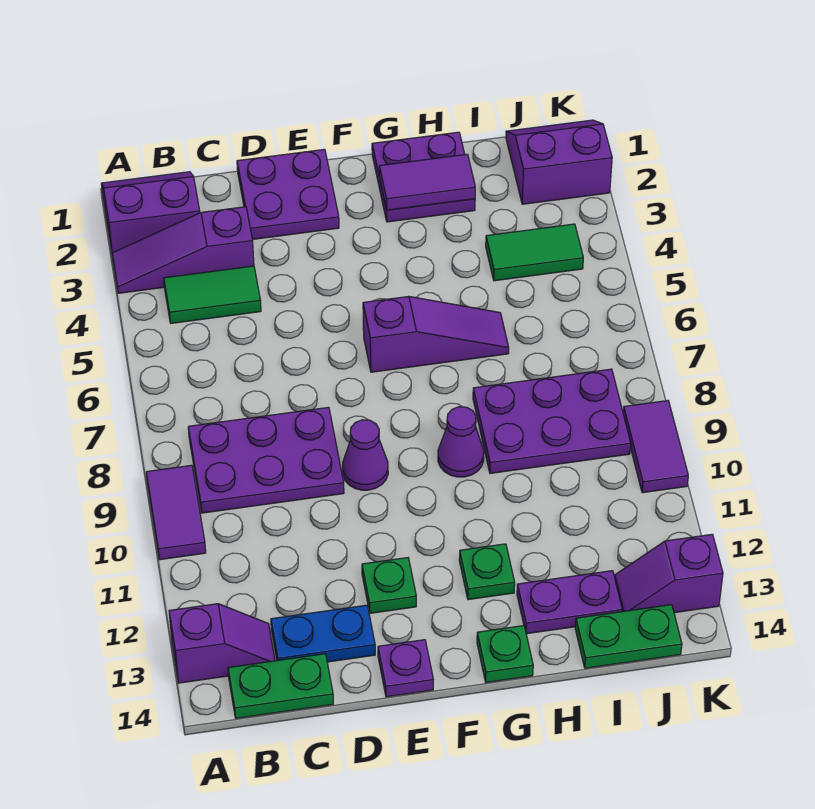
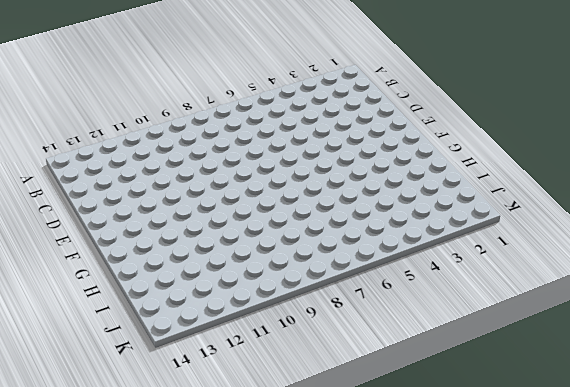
none -> purple 2x2 slope [101,172,200,253]
none -> purple 1x3 slope [112,207,254,293]
none -> purple 1x2 tile [146,465,206,560]

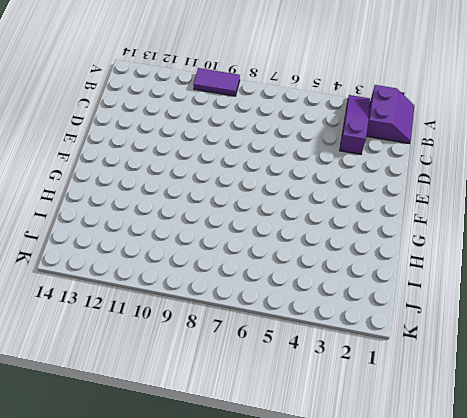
none -> purple 1x2 slope [169,604,275,683]
none -> green 1x2 tile [164,266,261,323]
none -> purple 2x3 plate [188,407,344,513]

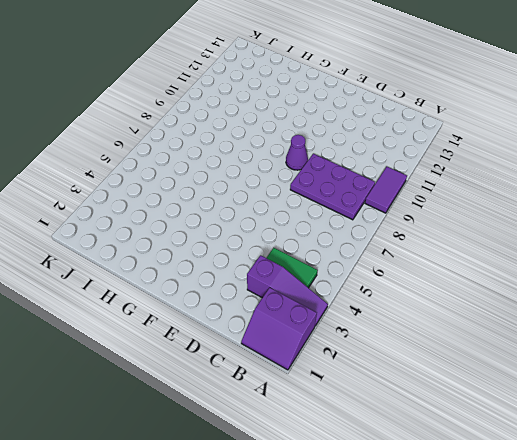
none -> purple 1x2 slope [169,604,275,683]
none -> green 1x2 plate [228,654,333,718]
none -> blue 1x2 plate [271,605,375,662]

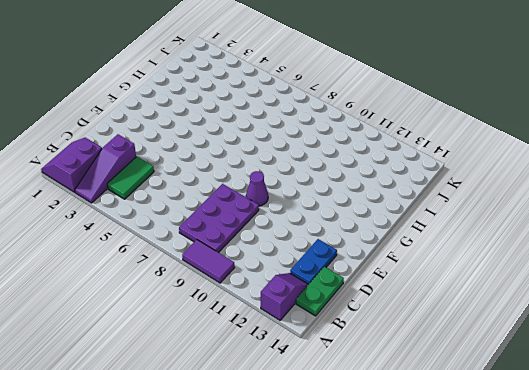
none -> purple 2x2 plate [237,149,339,240]
none -> green 1x1 plate [362,558,416,613]
none -> purple 1x1 plate [378,640,433,697]

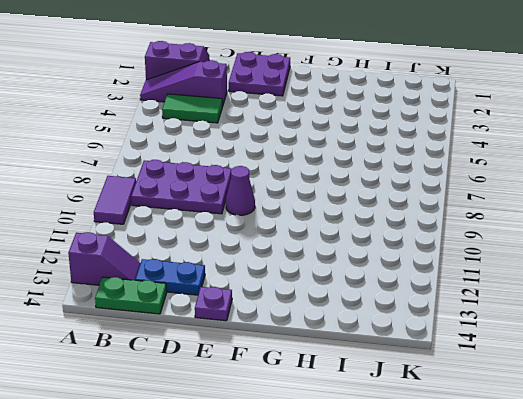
none -> green 1x1 plate [362,558,416,613]
none -> purple 1x3 slope [363,296,509,372]
none -> purple 2x2 plate [372,132,475,222]

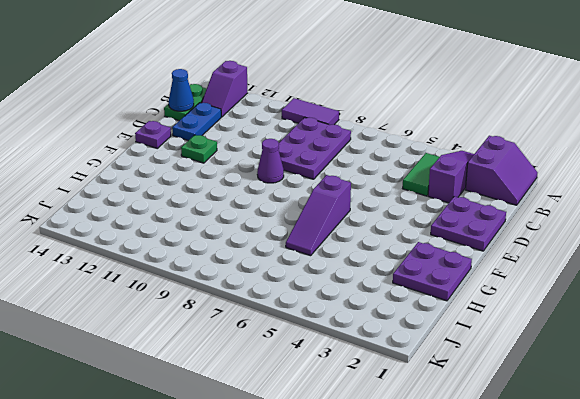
blue 1x1 cone [169,69,194,111] -> none
none -> purple 1x1 cone [438,407,484,477]
none -> green 1x1 plate [459,544,515,600]
none -> green 1x1 plate [477,626,533,683]

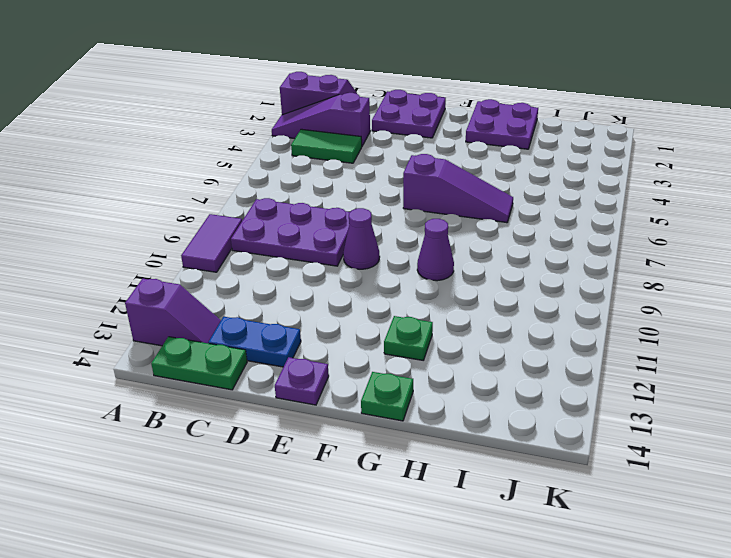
none -> green 1x1 plate [362,558,416,613]
none -> purple 2x3 plate [473,369,631,473]
none -> purple 1x2 plate [517,571,622,634]

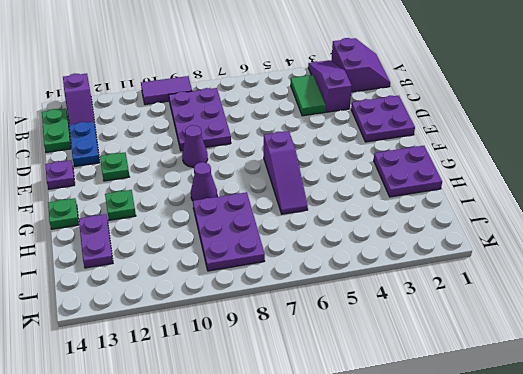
none -> green 1x2 tile [486,224,583,281]
none -> green 1x2 plate [575,605,682,668]
none -> purple 2x2 slope [506,120,612,204]

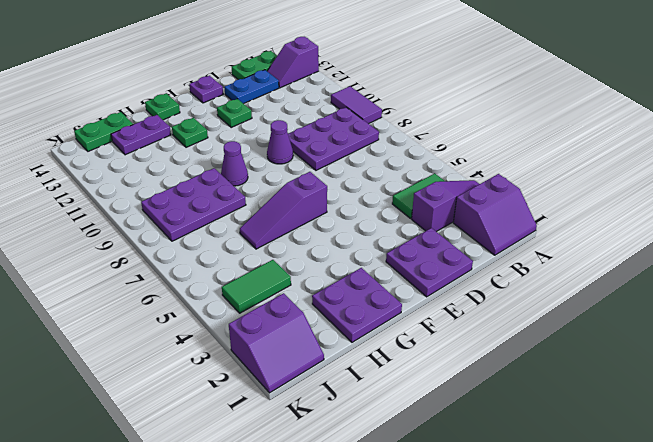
none -> purple 1x2 slope [615,534,723,613]
none -> purple 1x2 tile [623,401,688,493]
none -> purple 1x2 tile [379,154,475,210]

